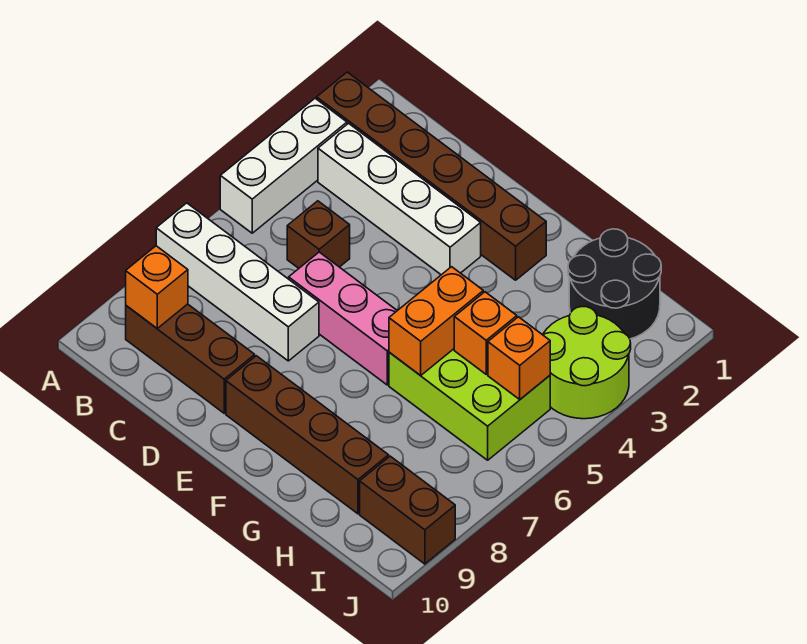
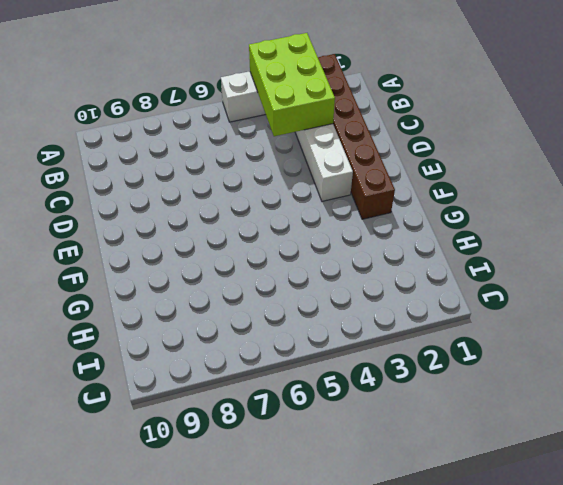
lime 2x3 brick [249,33,335,136] -> lime 2x3 brick moved to [389,349,550,460]
none -> white 1x4 brick [156,203,319,361]
none -> brown 1x3 brick [126,304,255,413]
none -> brown 1x1 brick [287,201,350,268]

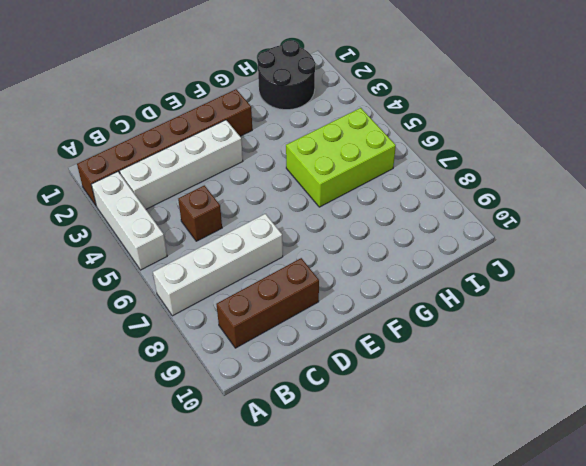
none -> pink 1x3 brick [289,252,397,385]
none -> brown 1x4 brick [226,356,389,514]
none -> lime 2x2 round brick [543,307,631,419]

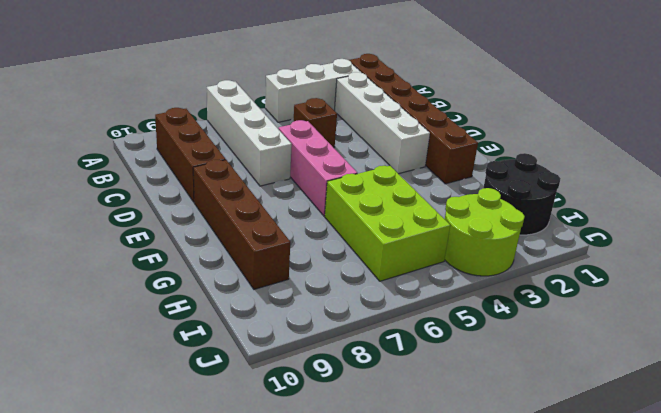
none -> brown 1x2 brick [360,456,455,564]
none -> orange 1x1 brick [126,246,188,328]
none -> orange 1x2 brick [389,267,483,376]

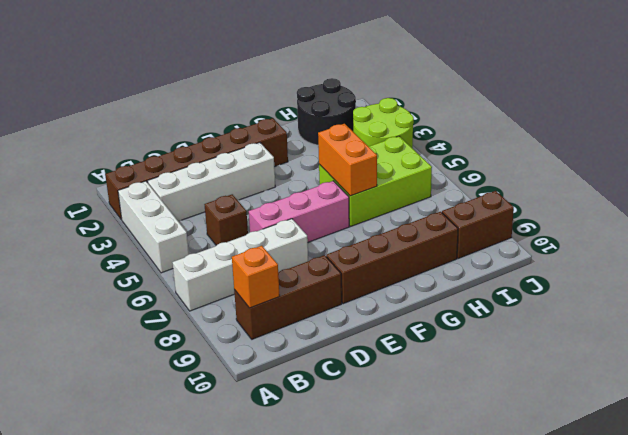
none -> orange 1x1 brick [454,292,517,374]
none -> orange 1x1 brick [488,317,550,399]

